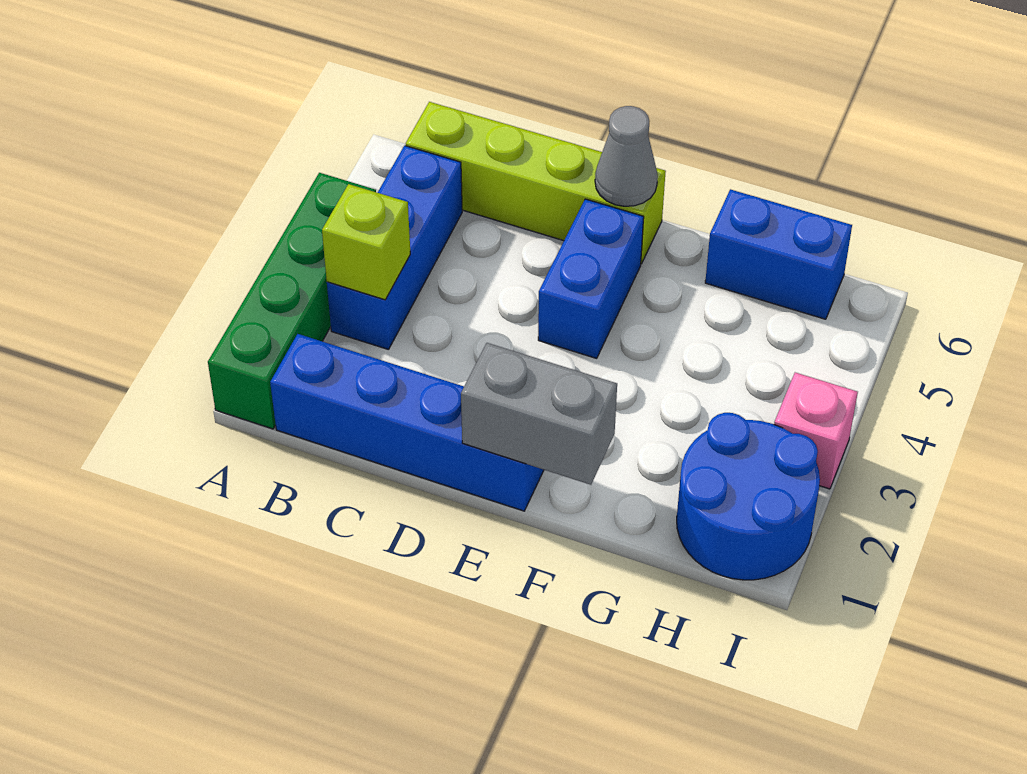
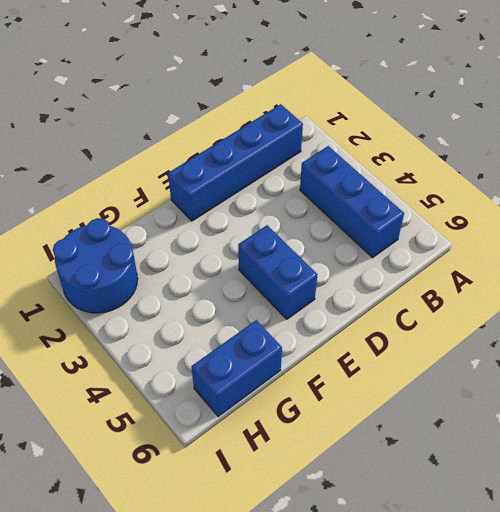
none -> green 1x4 brick [208,173,376,429]
none -> lime 1x4 brick [406,102,666,264]

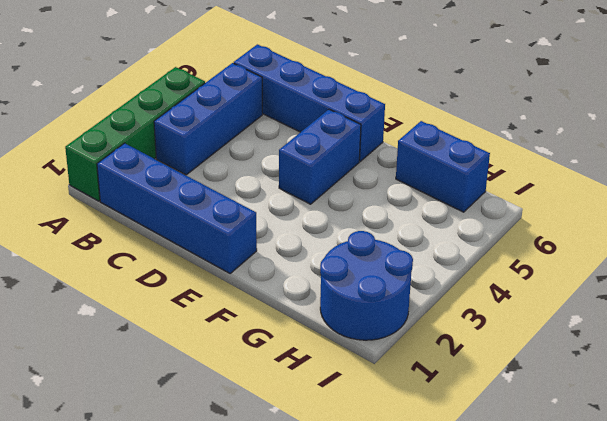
blue 1x4 brick [234,44,385,161] -> lime 1x4 brick [406,102,666,264]
none -> pink 1x1 brick [774,373,858,489]
none -> lime 1x1 brick [322,184,410,300]

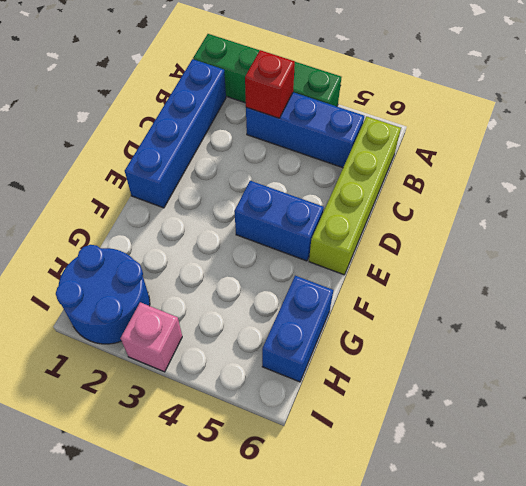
red 1x1 brick [245,50,295,118] -> lime 1x1 brick [322,184,410,300]
none -> grey 1x2 brick [461,343,617,485]
none -> grey 1x1 cone [595,106,658,206]

